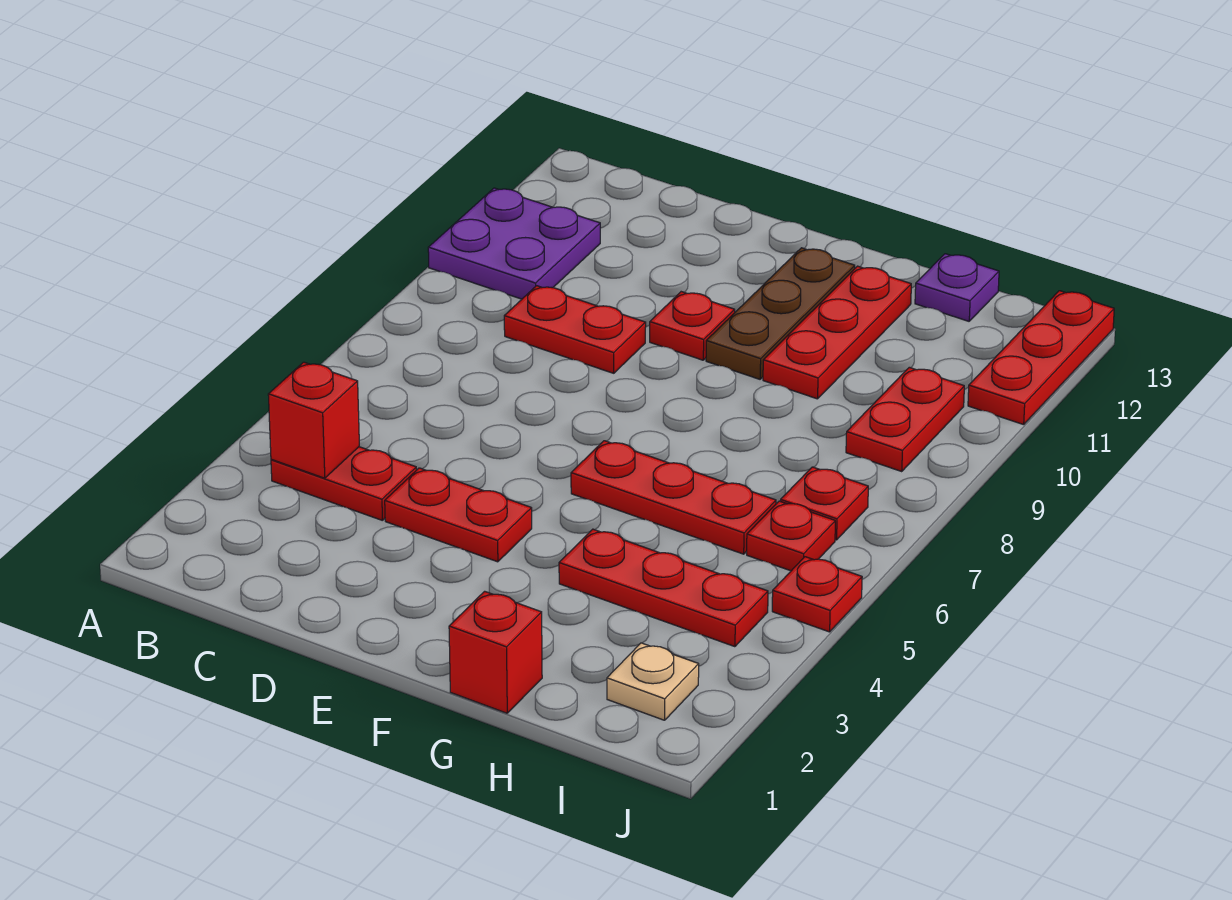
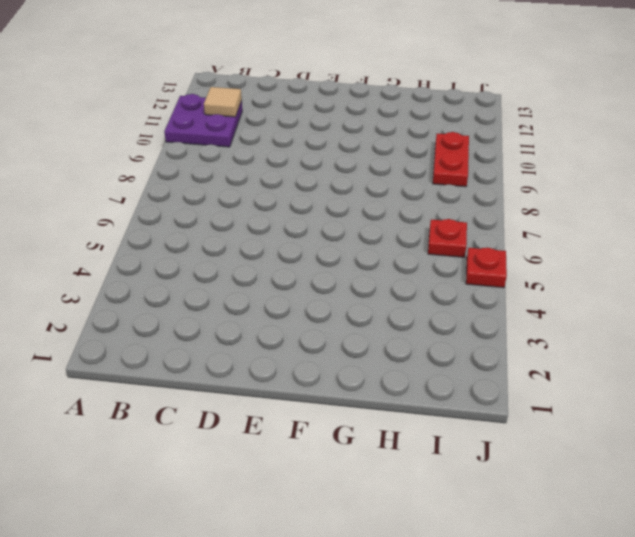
tan 1x1 tile [204,87,242,117] -> none
none -> red 1x2 plate [271,447,416,521]
none -> red 1x2 plate [504,286,646,373]
none -> red 1x2 plate [385,468,532,562]

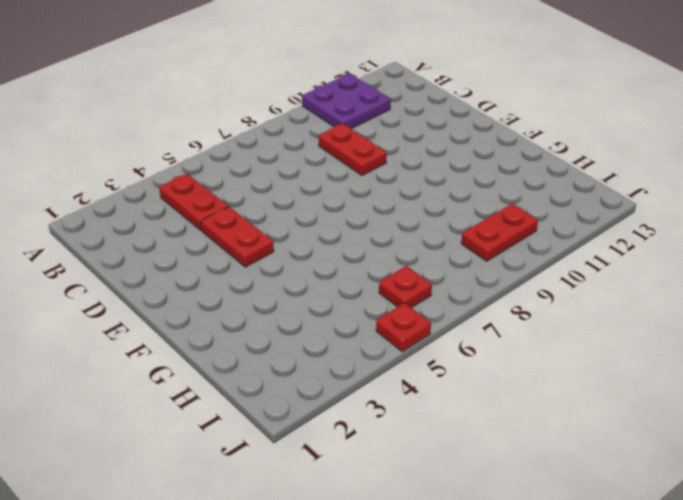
none -> red 1x1 plate [650,292,735,360]
none -> red 1x3 plate [571,441,776,554]
none -> brown 1x3 plate [706,248,855,379]

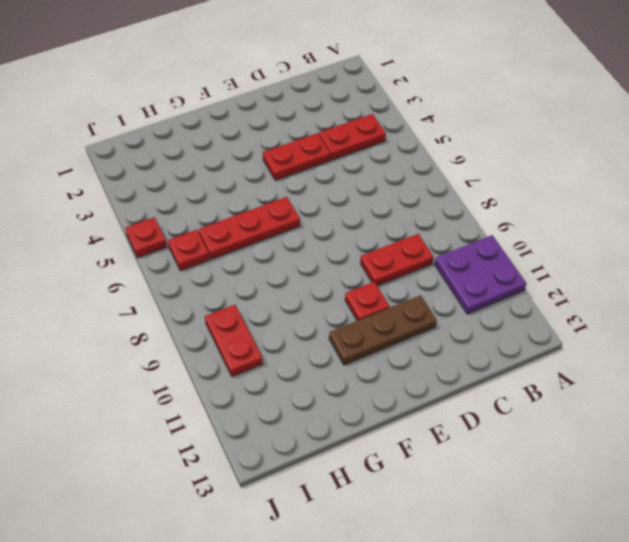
brown 1x3 plate [329,295,437,365] -> brown 1x3 plate turned to [706,248,855,379]
none -> red 1x1 brick [449,591,542,713]
none -> red 1x3 plate [559,529,768,647]
none -> red 1x3 plate [763,266,911,399]

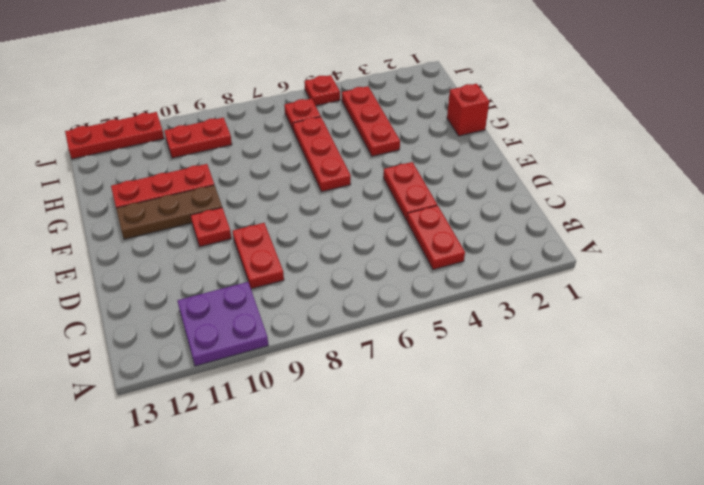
none -> purple 1x1 plate [915,254,999,321]
none -> tan 1x1 plate [607,643,699,720]
none -> red 1x1 plate [781,467,868,540]

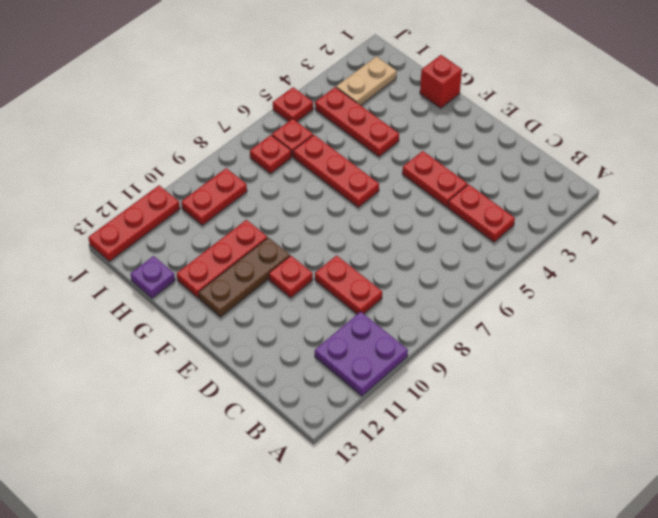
tan 1x2 plate [336,56,397,105] -> tan 1x1 plate [607,643,699,720]
none -> red 1x1 brick [268,362,359,478]

